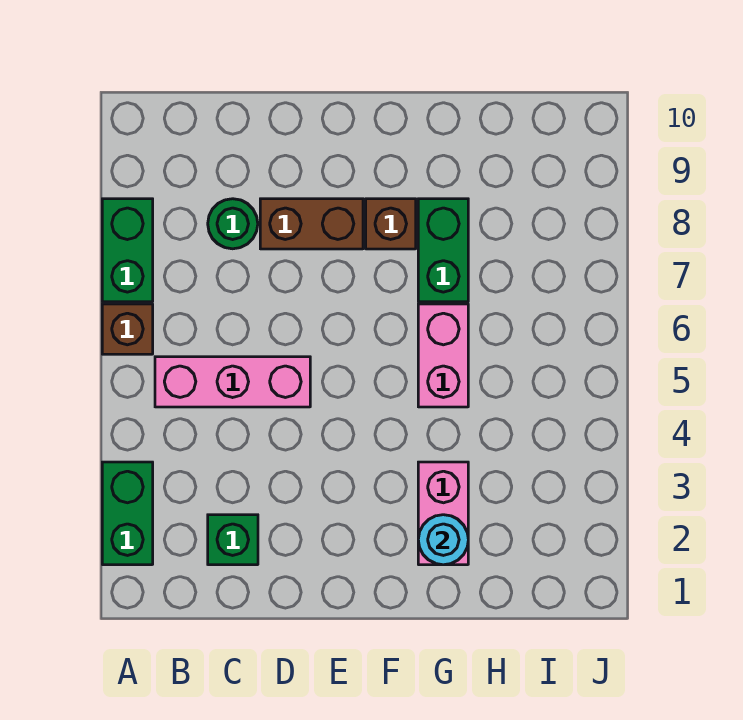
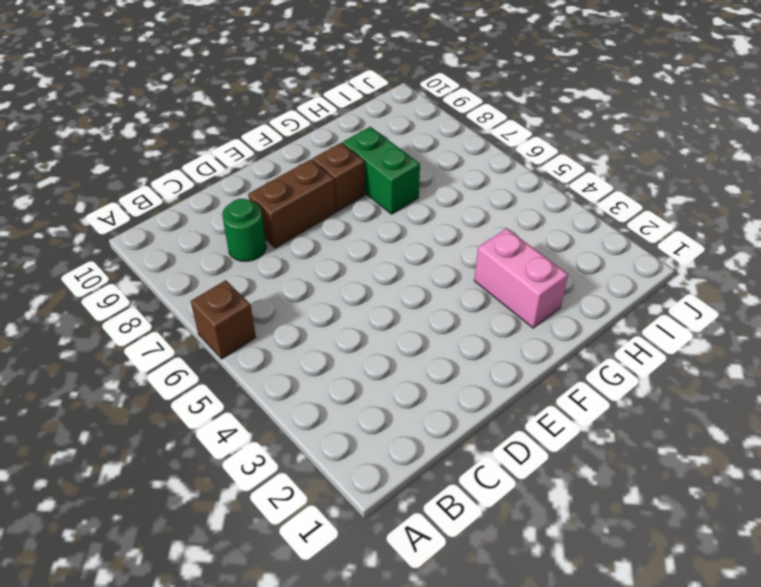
none -> green 1x2 brick [102,462,153,565]
none -> green 1x2 brick [102,199,153,302]
none -> pink 1x3 brick [155,357,310,407]

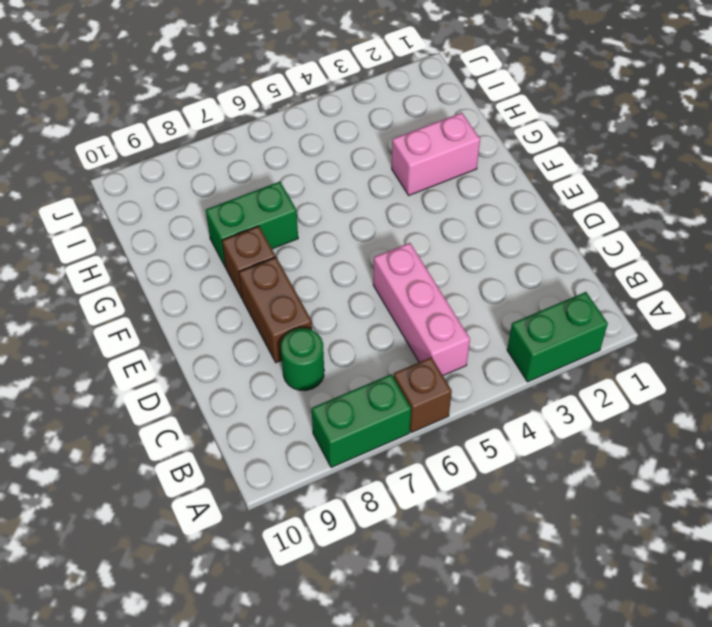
none -> green 1x1 brick [208,515,258,565]
none -> pink 1x2 brick [418,304,468,407]
none -> cyan 1x1 round brick [418,515,468,565]

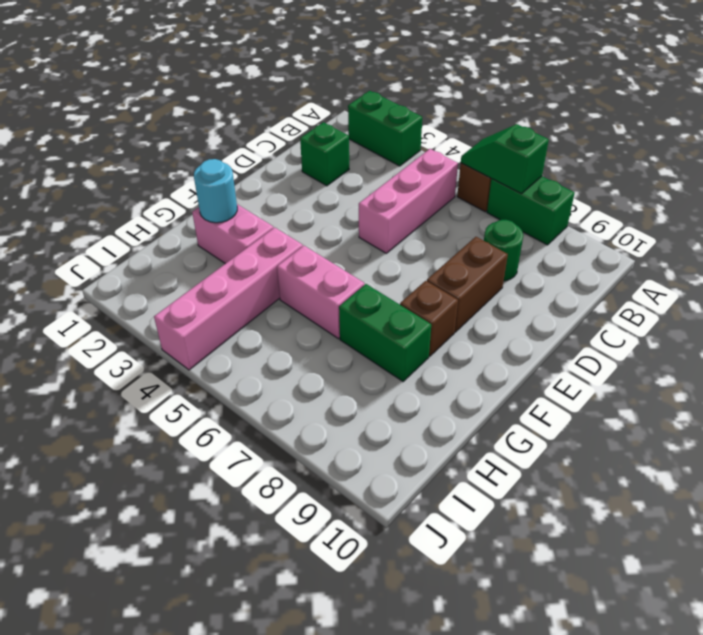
green 1x2 slope [461,124,549,194] -> none
pink 1x4 brick [154,227,303,370] -> none

